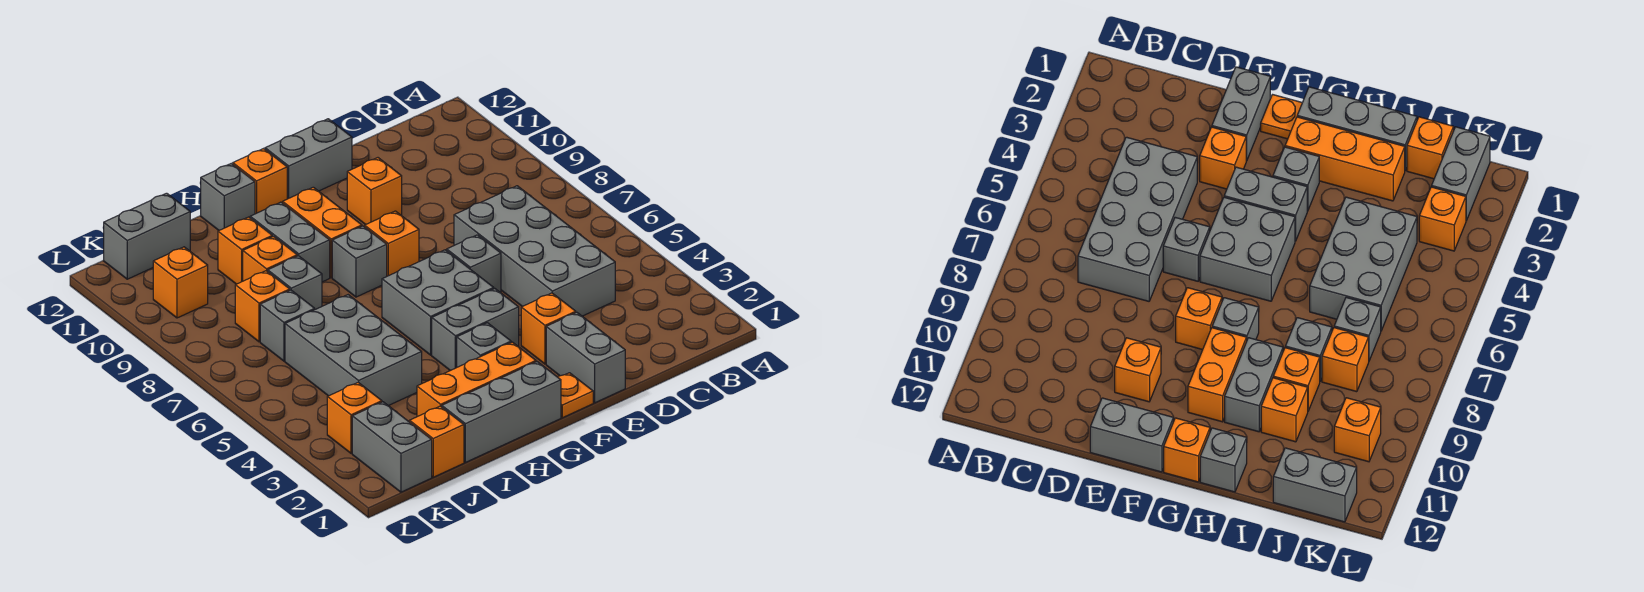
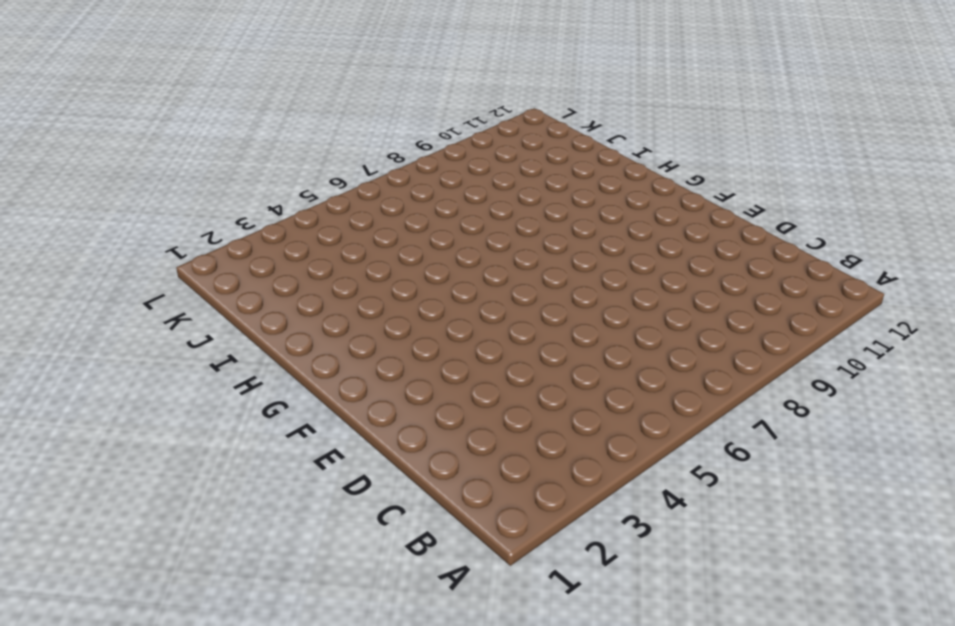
none -> grey 2x4 brick [454,186,615,316]
none -> grey 1x2 brick [546,312,625,403]
none -> orange 1x1 brick [521,293,576,364]

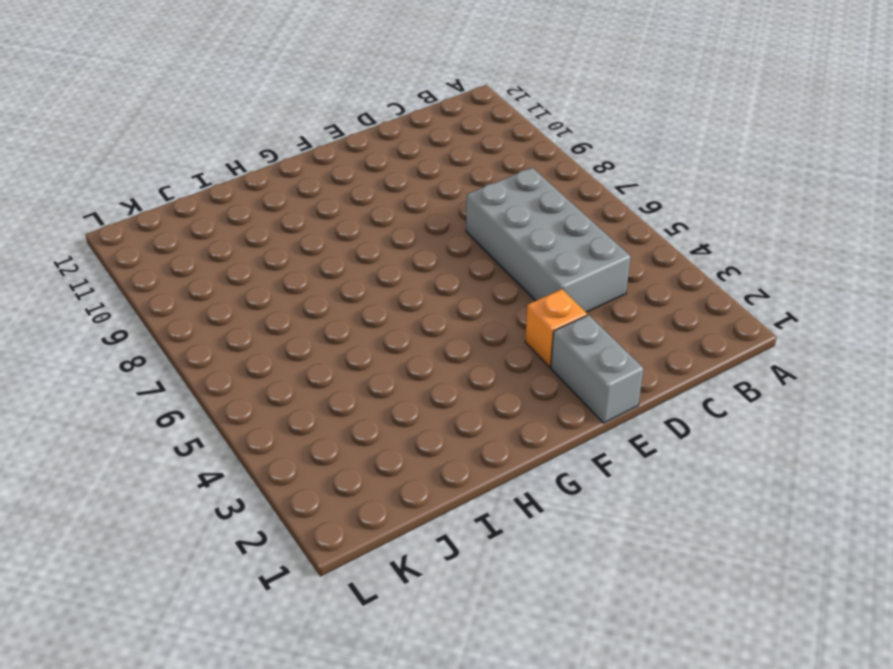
none -> grey 1x1 brick [447,235,501,292]
none -> orange 1x1 brick [347,158,402,225]
none -> grey 1x2 brick [265,119,352,199]

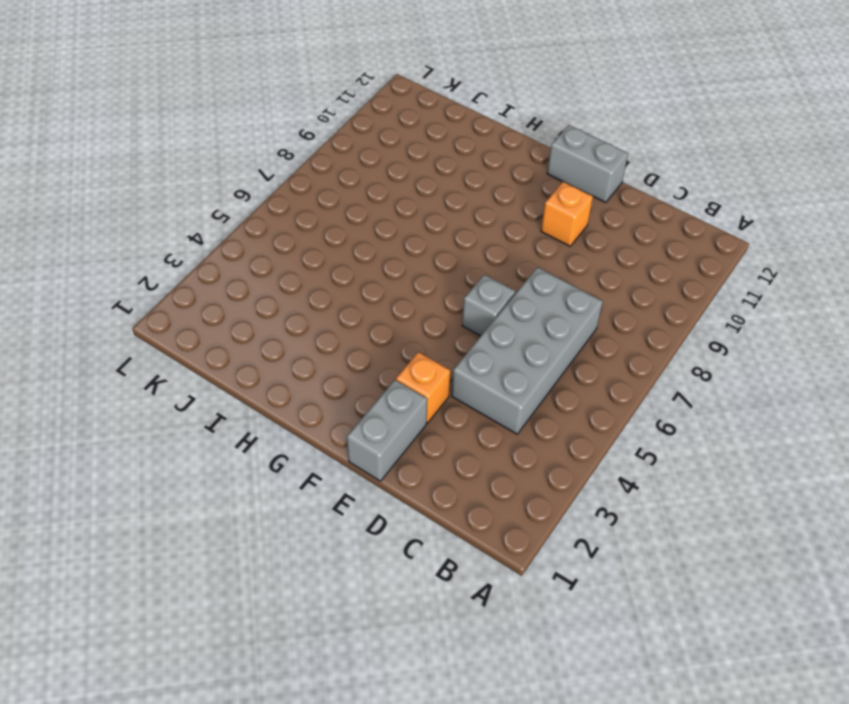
none -> orange 1x1 plate [558,373,593,418]
none -> grey 1x2 brick [432,289,519,371]
none -> grey 2x2 brick [382,250,494,355]

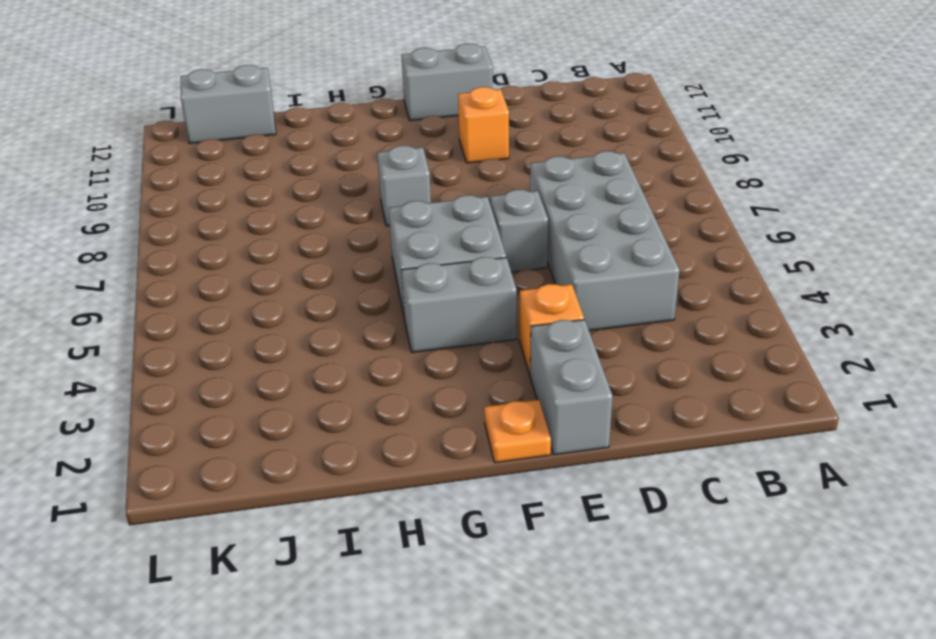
none -> orange 1x1 brick [365,211,419,276]
none -> grey 1x3 brick [442,362,561,462]
none -> orange 1x3 brick [417,342,536,417]

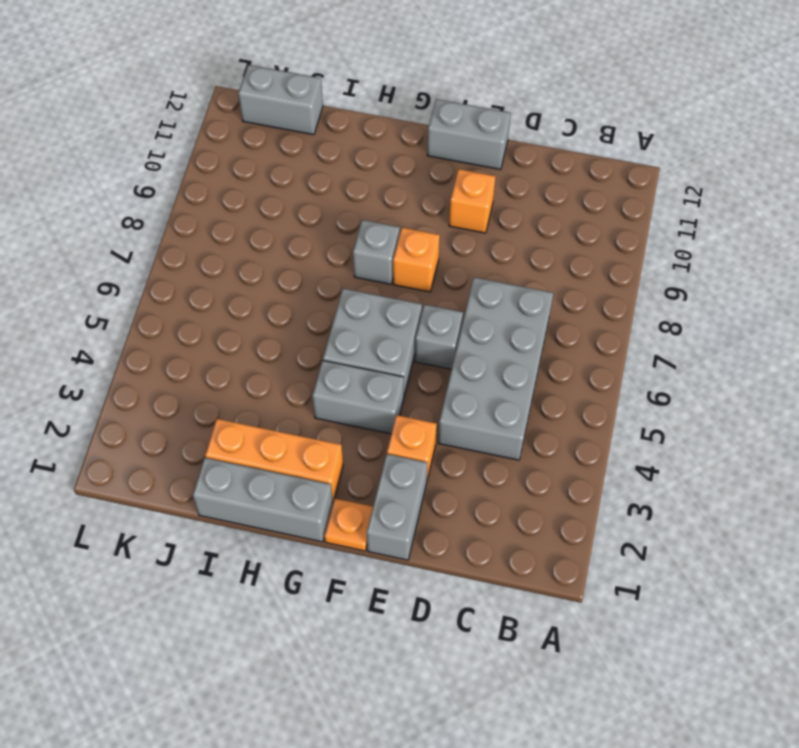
none -> grey 1x1 brick [457,323,511,367]
none -> orange 1x2 brick [283,187,362,278]
none -> orange 1x1 brick [233,149,287,214]

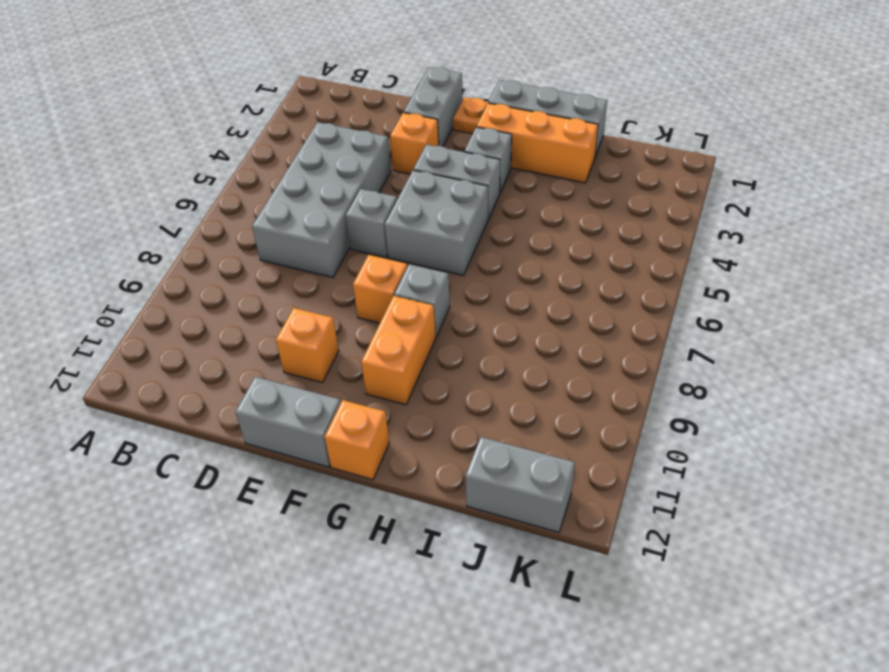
none -> grey 1x2 brick [250,202,330,282]
none -> grey 1x1 brick [201,164,255,230]
none -> grey 2x3 brick [285,295,422,406]

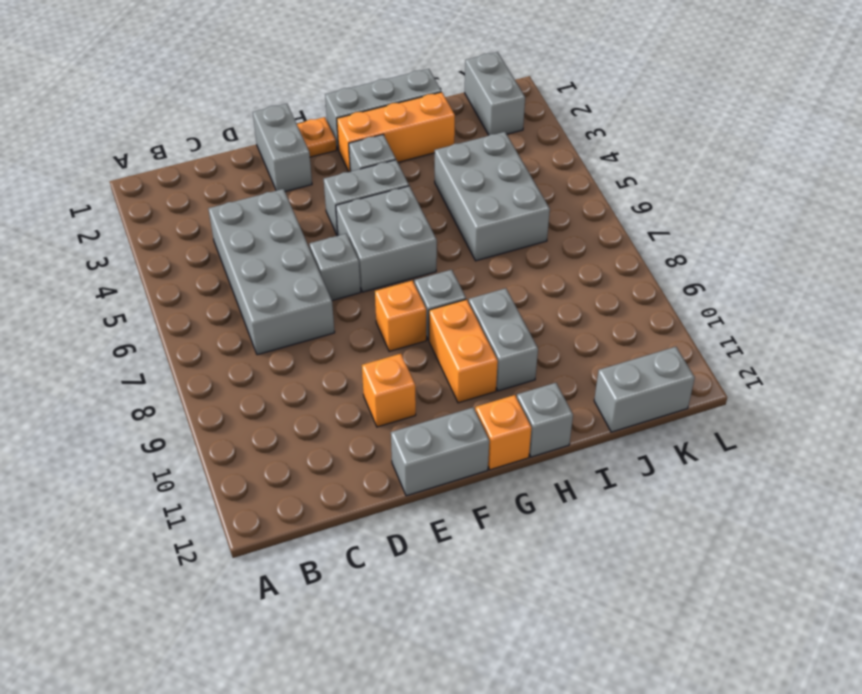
none -> orange 1x1 brick [521,293,576,364]
none -> grey 1x1 brick [268,256,322,309]
none -> orange 1x1 brick [243,237,297,281]

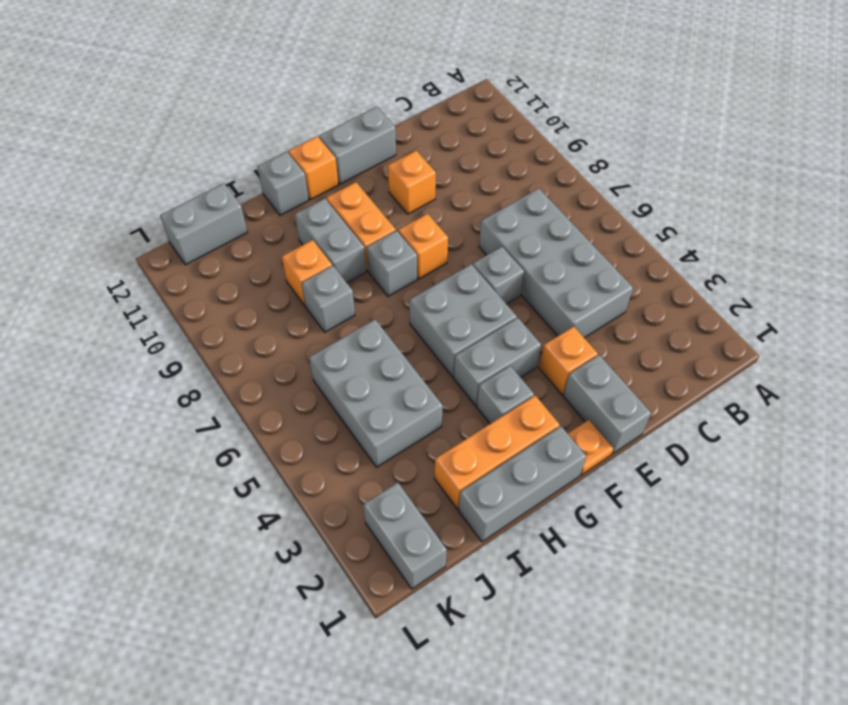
none -> orange 1x1 brick [218,217,272,284]
none -> orange 1x1 brick [409,406,464,477]
none -> grey 1x1 brick [260,290,315,361]

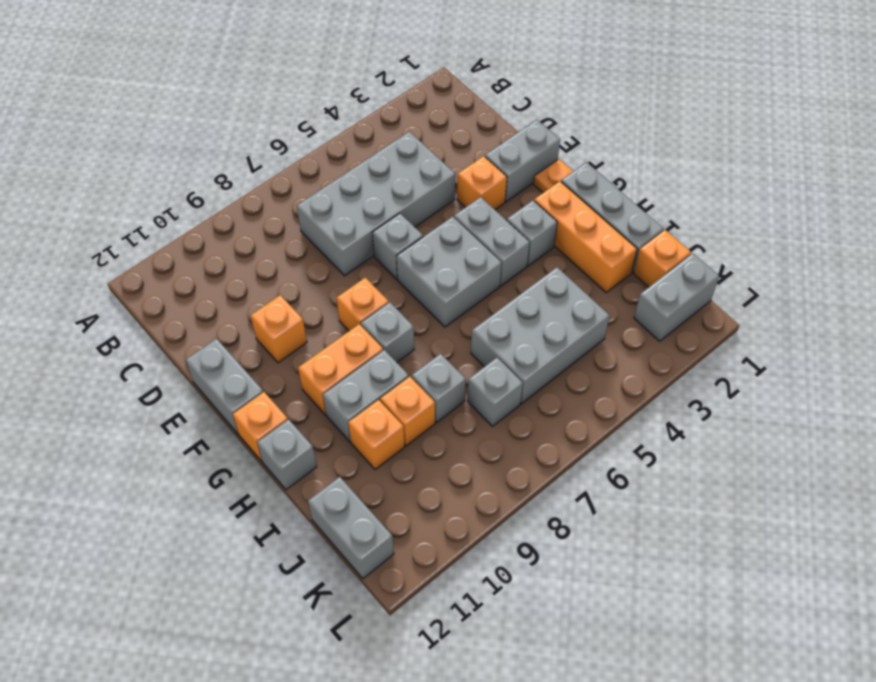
none -> orange 1x1 brick [235,271,290,342]
none -> orange 1x1 brick [327,382,382,453]
none -> orange 1x1 brick [153,247,208,318]

